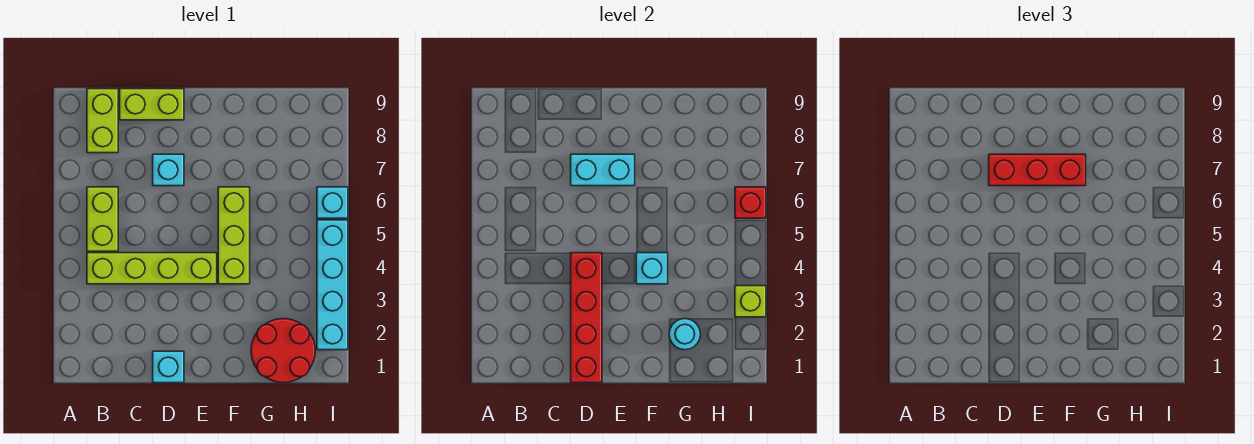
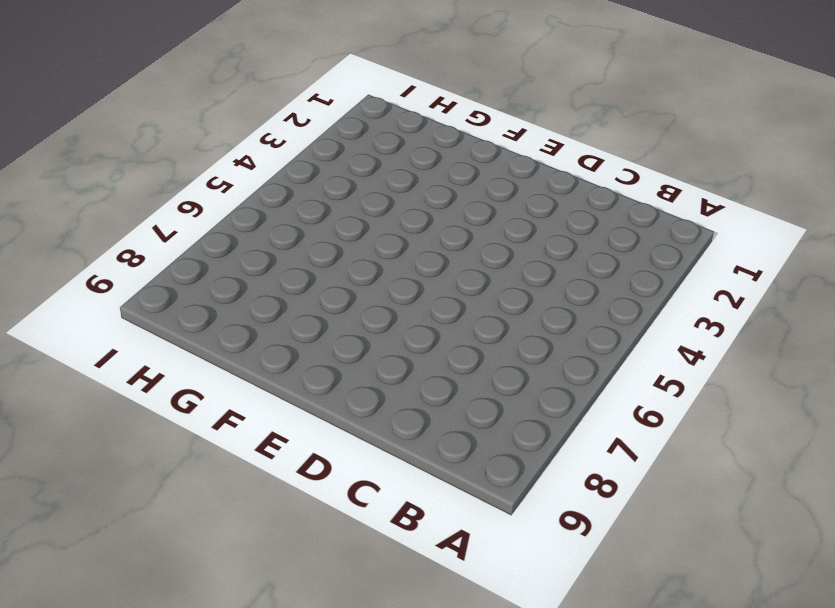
none -> lime 1x4 brick [87,253,217,284]
none -> lime 1x2 brick [87,187,118,251]
none -> lime 1x2 brick [87,89,118,153]

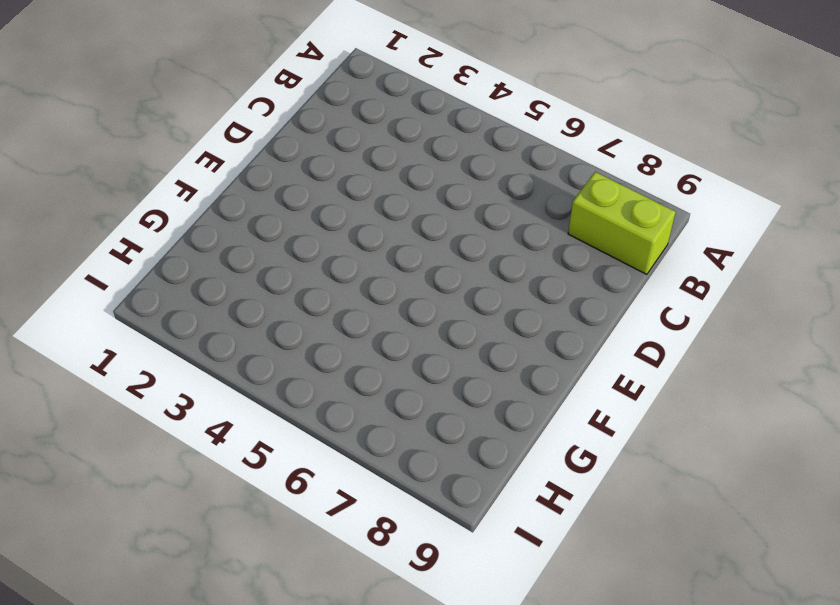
none -> lime 1x4 brick [87,253,217,284]
none -> lime 1x2 brick [87,187,118,251]
none -> lime 1x2 brick [120,89,184,120]

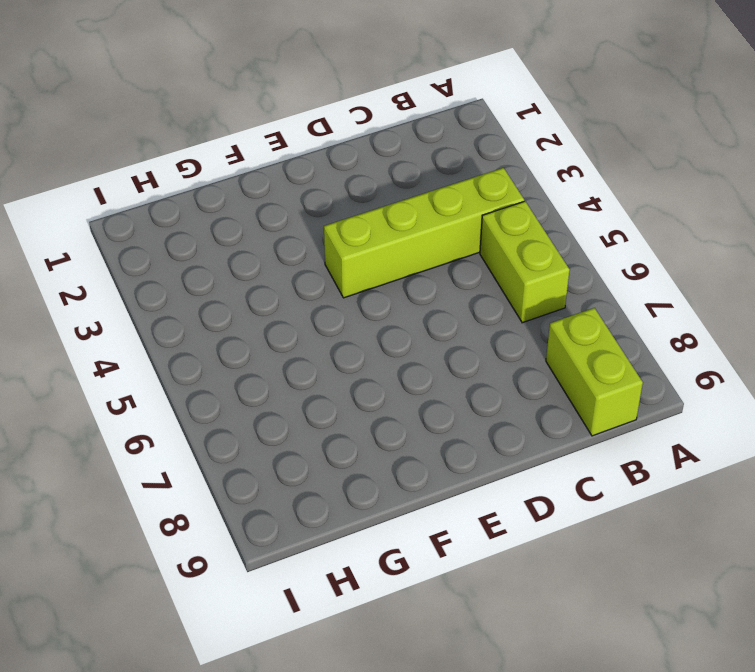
none -> lime 1x2 brick [120,89,184,120]
none -> cyan 1x1 brick [153,351,184,383]
none -> cyan 1x1 brick [153,154,184,186]

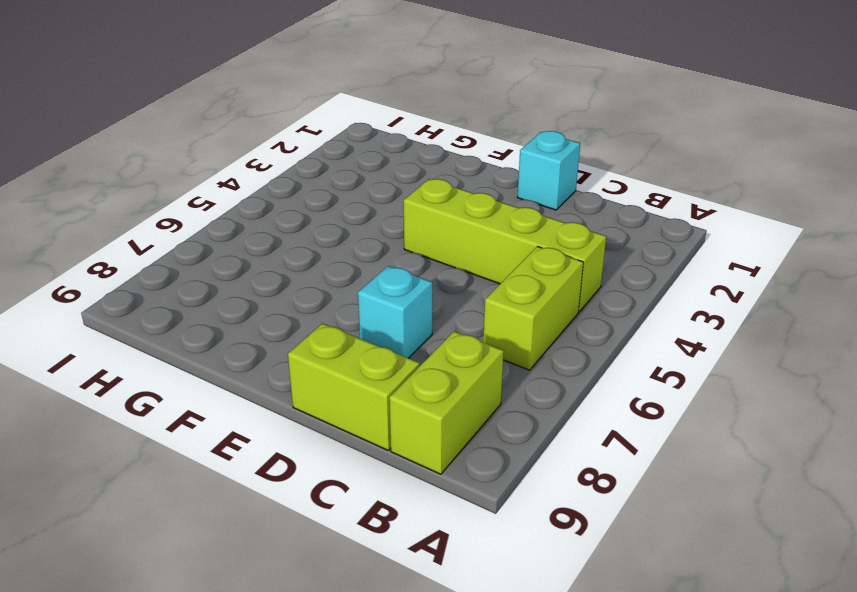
none -> lime 1x3 brick [218,187,250,284]
none -> red 2x2 round brick [251,319,315,383]
none -> cyan 1x4 brick [317,220,348,350]

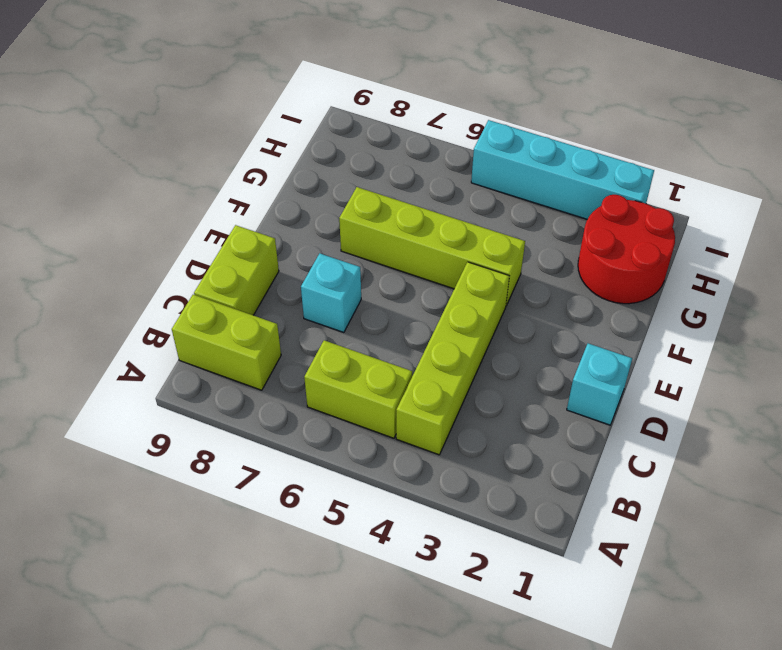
lime 1x4 brick [339,187,525,306] -> lime 1x3 brick [218,187,250,284]
none -> cyan 1x1 brick [317,187,348,218]
none -> red 1x4 brick [571,253,602,383]
none -> cyan 1x2 brick [571,154,635,186]

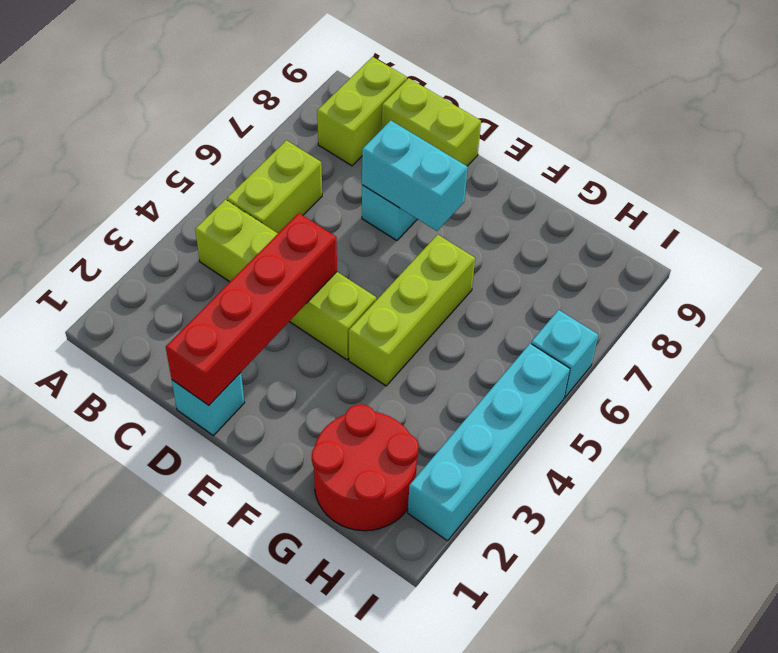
none -> cyan 1x1 brick [636,253,668,284]
none -> cyan 1x1 round brick [669,319,700,350]
none -> lime 1x1 brick [735,286,766,317]

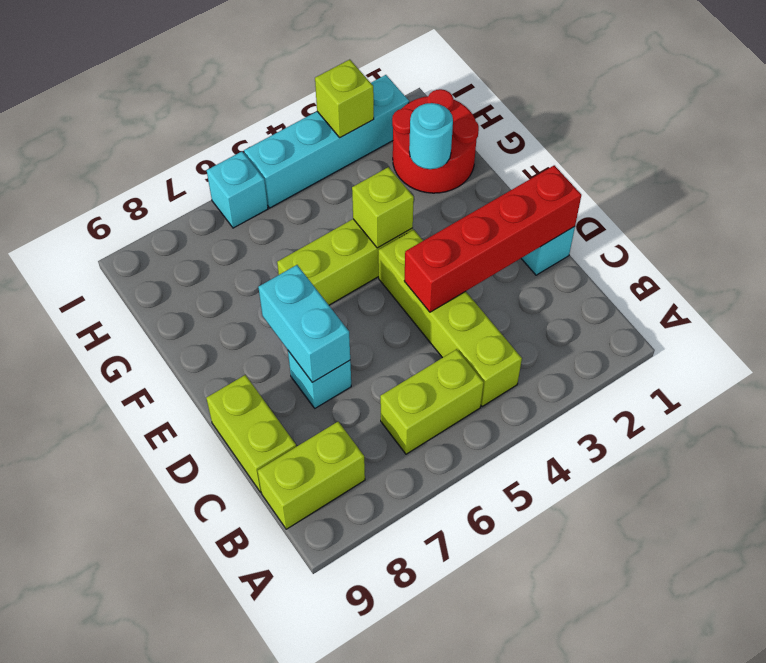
lime 1x1 brick [352,167,414,248] -> cyan 1x1 brick [636,253,668,284]
none -> red 1x1 brick [735,187,766,218]
none -> red 1x3 brick [989,154,1086,186]

